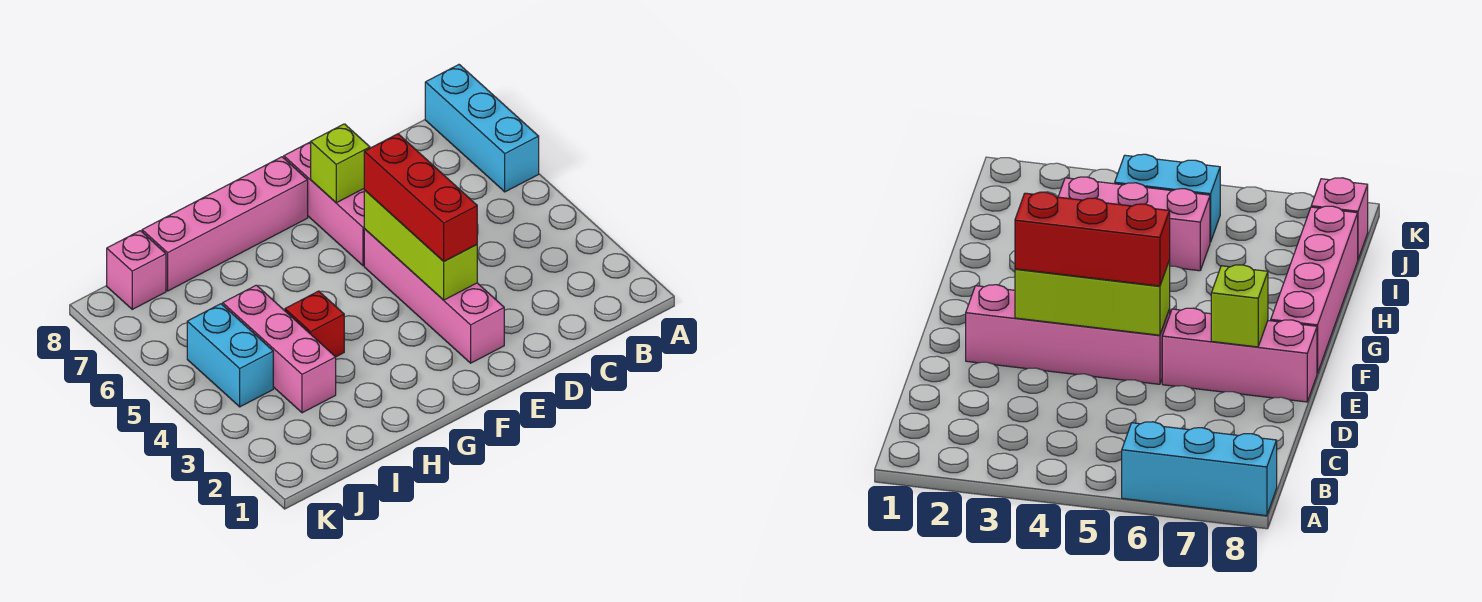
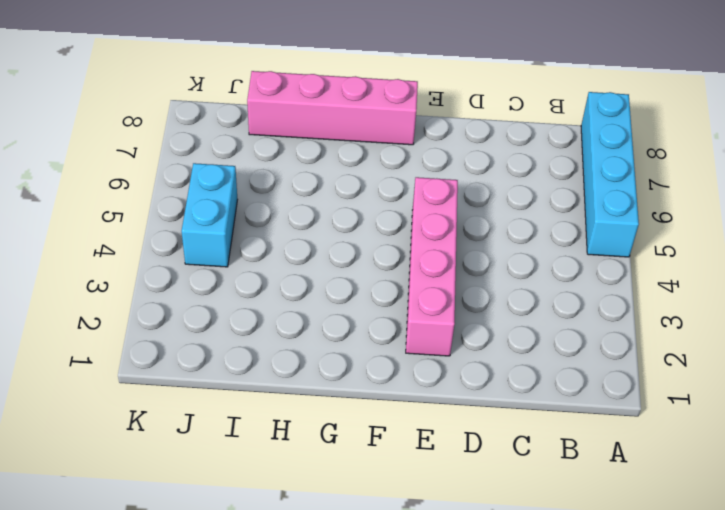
cyan 1x4 brick [581,92,639,257] -> cyan 1x3 brick [425,65,539,192]
none -> pink 1x3 brick [284,142,365,266]
none -> red 1x1 brick [285,291,344,357]

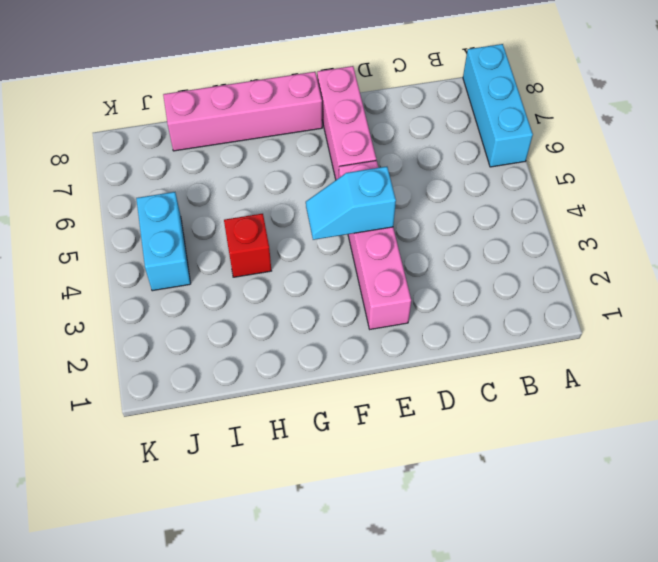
cyan 1x2 slope [306,167,396,240] -> lime 1x3 brick [364,190,477,300]
none -> pink 1x3 brick [223,285,336,413]
none -> pink 1x1 brick [107,231,166,309]

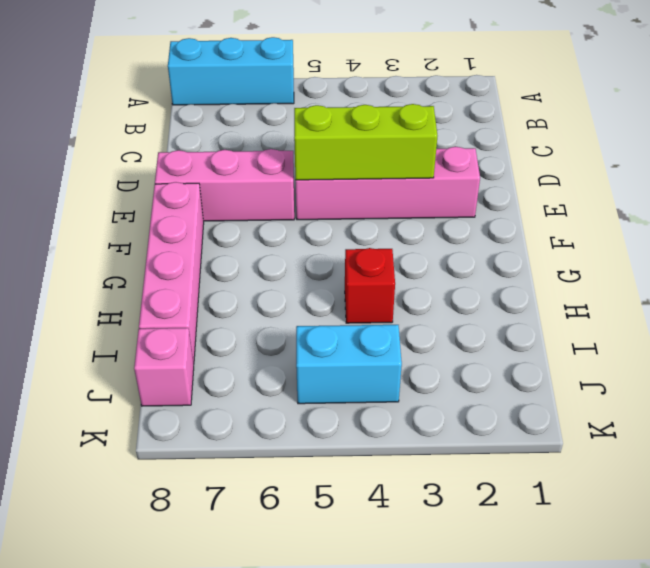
none -> pink 1x3 brick [223,285,336,413]
none -> lime 1x1 brick [311,124,370,203]

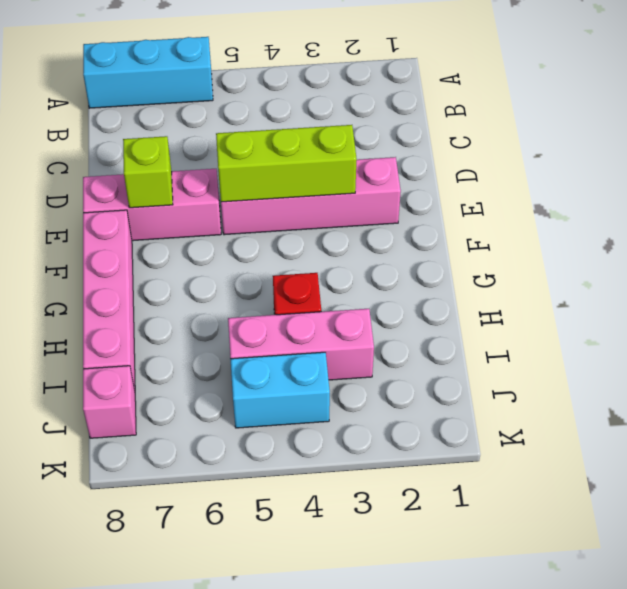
none -> red 1x3 brick [364,134,477,261]

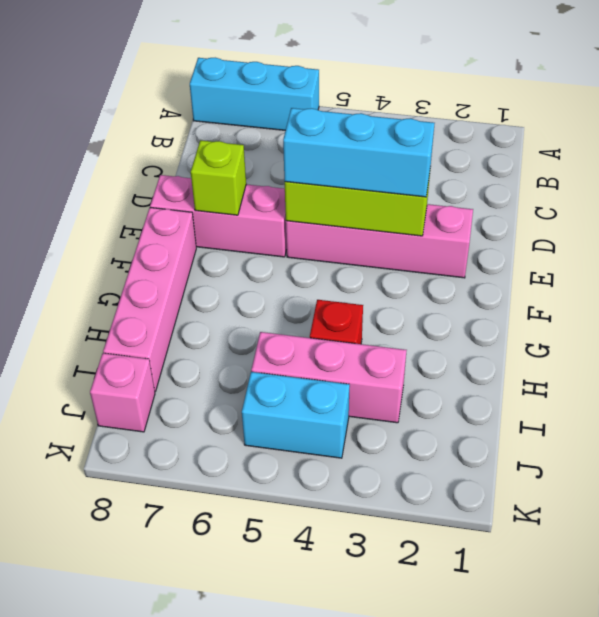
cyan 1x3 brick [283,108,435,197] -> red 1x3 brick [364,134,477,261]

